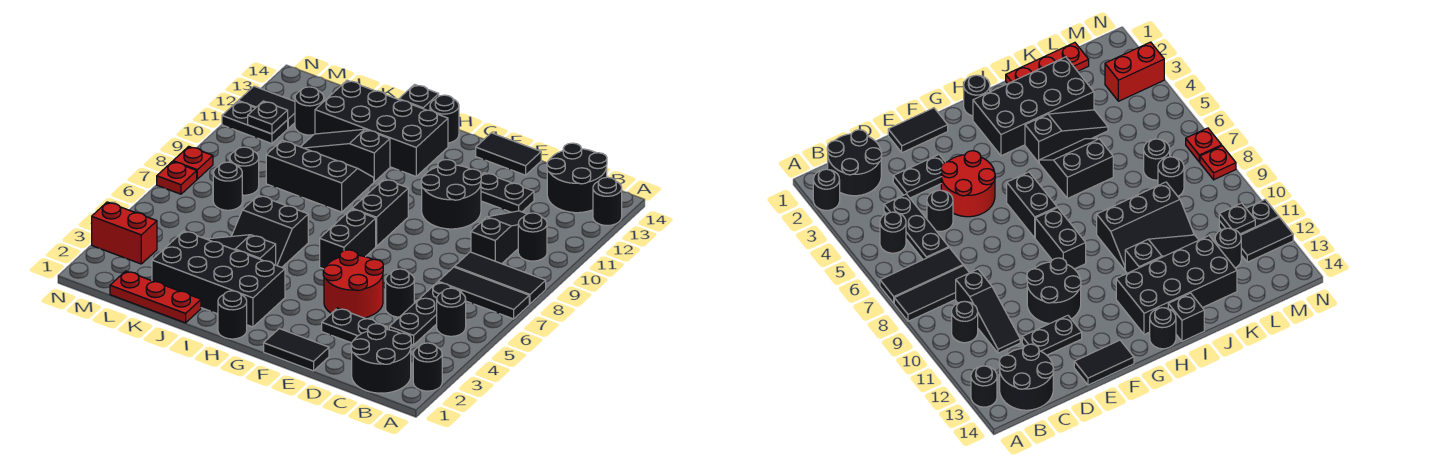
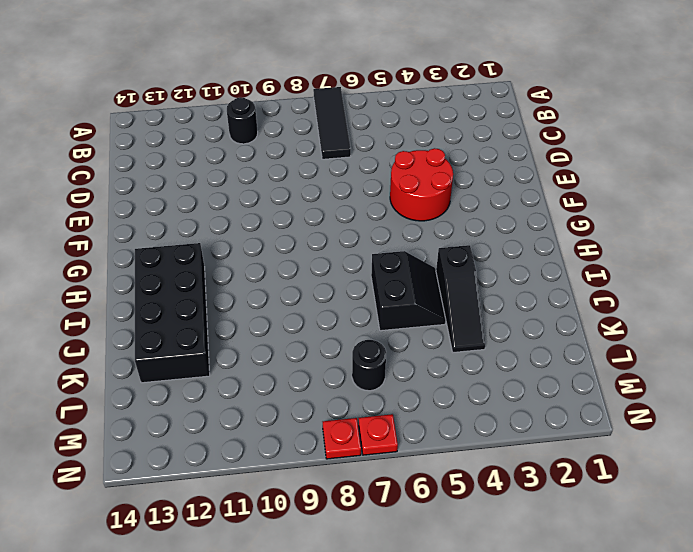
none -> black 1x1 round brick [413,343,442,391]
none -> black 1x3 tile [455,252,546,304]
none -> black 1x1 round brick [593,177,622,226]
none -> black 2x2 round brick [351,324,411,393]

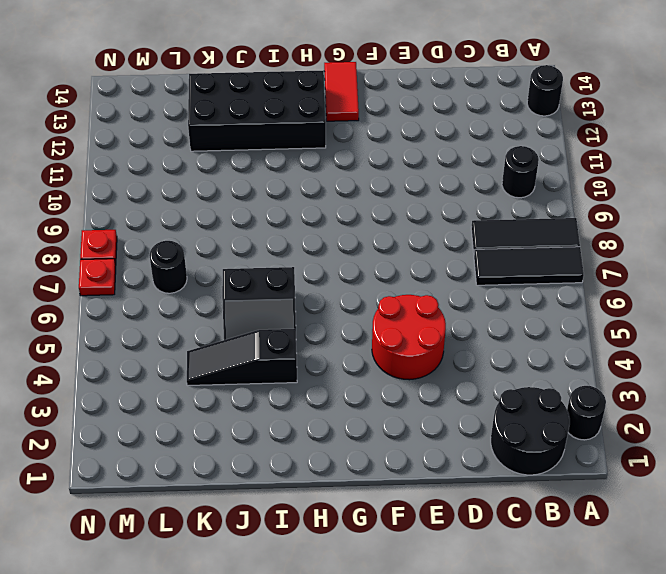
red 1x2 tile [324,62,359,121] -> none
none -> black 1x1 round brick [437,288,466,336]
none -> black 2x2 round brick [547,143,607,213]
none -> black 1x3 plate [389,282,462,345]
none -> black 1x3 slope [471,211,527,264]

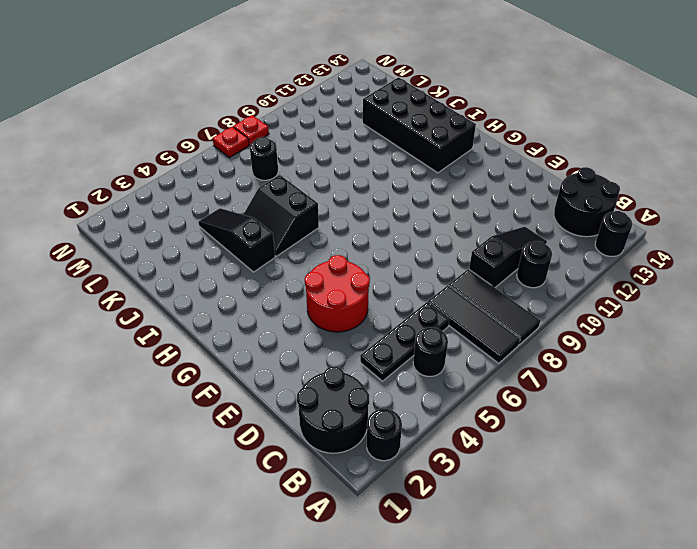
none -> black 1x2 plate [322,308,387,343]
none -> black 1x1 round brick [386,269,414,317]
none -> black 1x2 plate [481,173,534,212]
none -> black 1x2 tile [264,329,329,371]

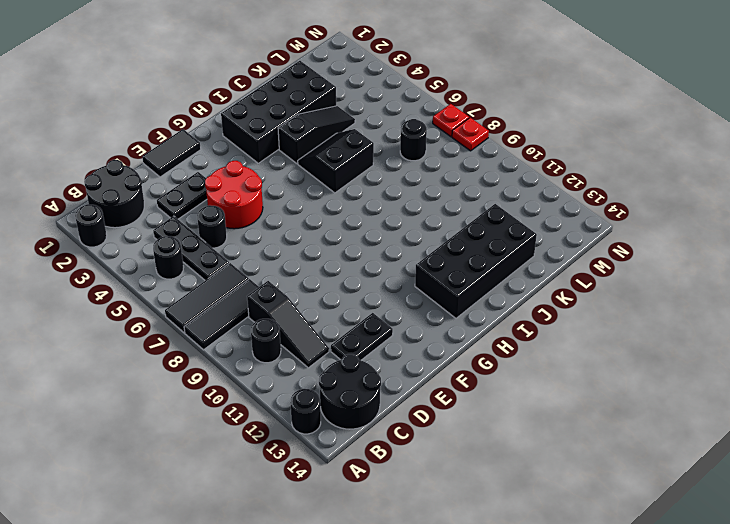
none -> black 2x2 round brick [421,160,481,229]
none -> black 1x2 tile [476,133,541,175]
none -> black 1x2 brick [320,209,376,269]
none -> black 1x2 brick [352,179,408,246]

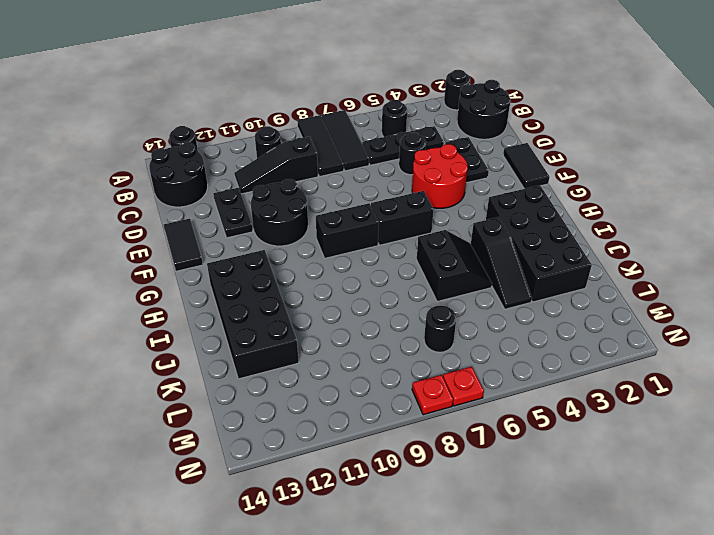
none -> black 1x1 round brick [218,291,247,339]
none -> black 1x1 round brick [430,95,459,143]
none -> black 2x3 slope [266,140,374,212]
none -> black 1x3 slope [301,129,390,182]

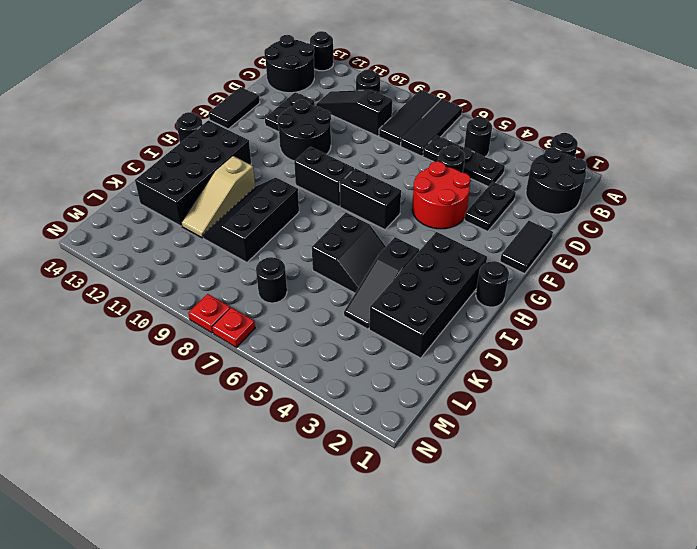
tan 1x3 slope [181,156,255,238] -> black 1x3 slope [301,129,390,182]
none -> black 1x1 brick [399,85,439,110]
none -> red 1x3 plate [110,271,201,323]
none -> black 1x1 round brick [230,147,259,195]
none -> black 1x1 round brick [295,87,324,135]

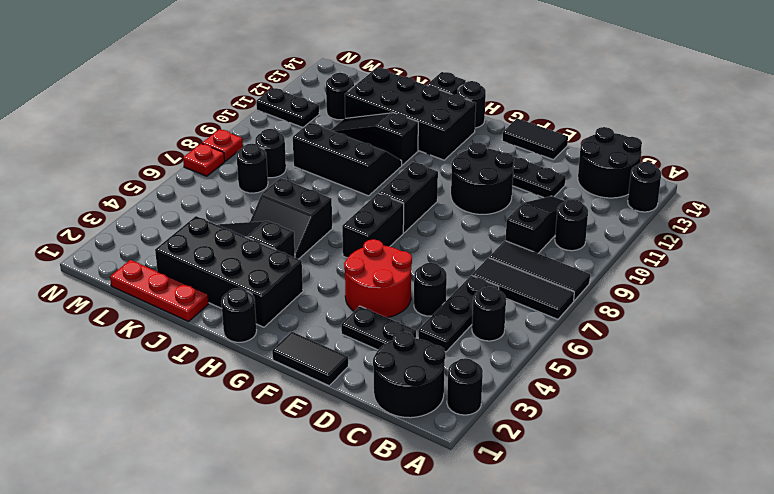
none -> red 1x2 brick [92,202,157,264]
none -> black 1x2 tile [238,86,295,128]
none -> black 1x1 plate [248,101,288,134]

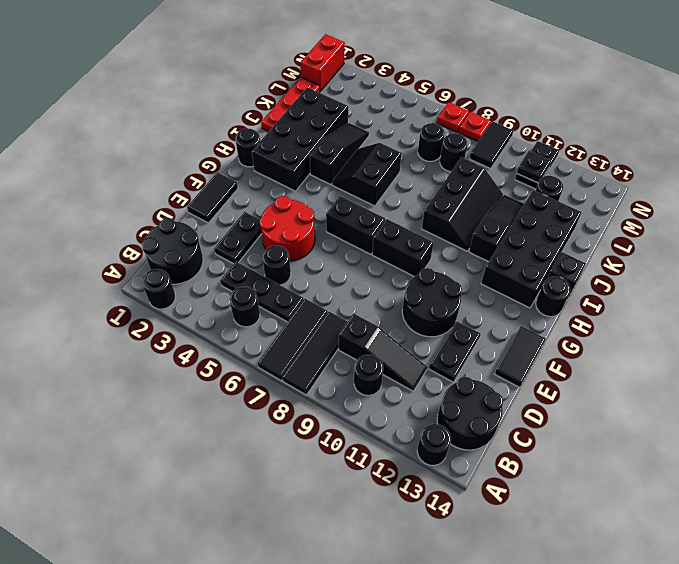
red 1x2 brick [301,34,345,91] -> red 1x2 brick moved to [92,202,157,264]
black 1x2 tile [469,121,513,169] -> black 1x2 tile moved to [238,86,295,128]

